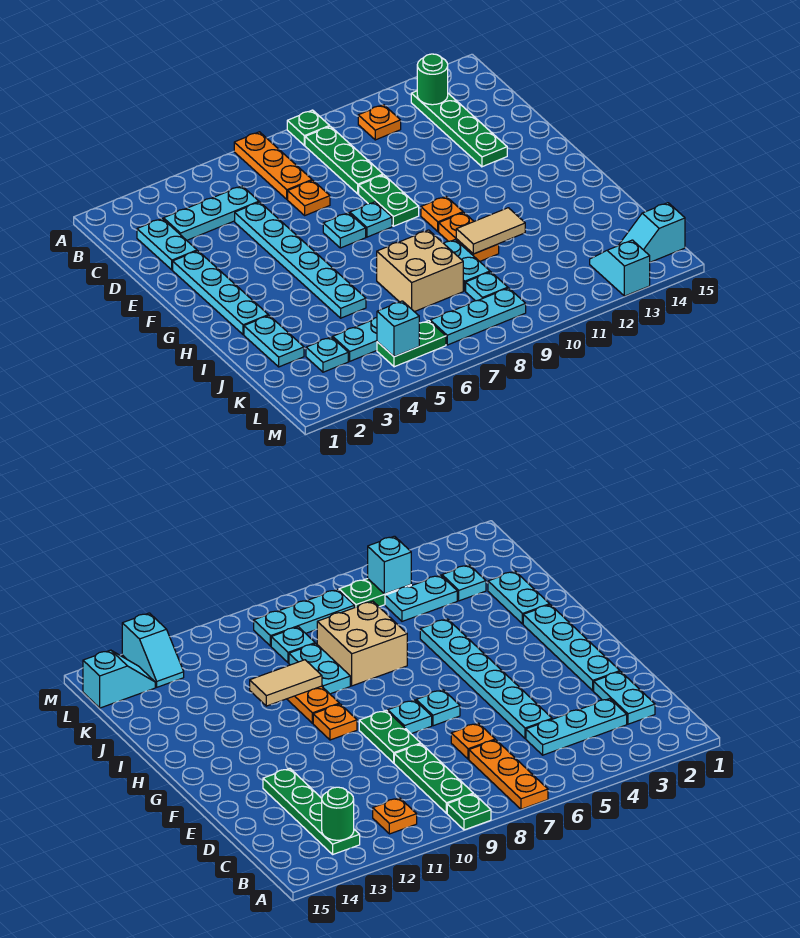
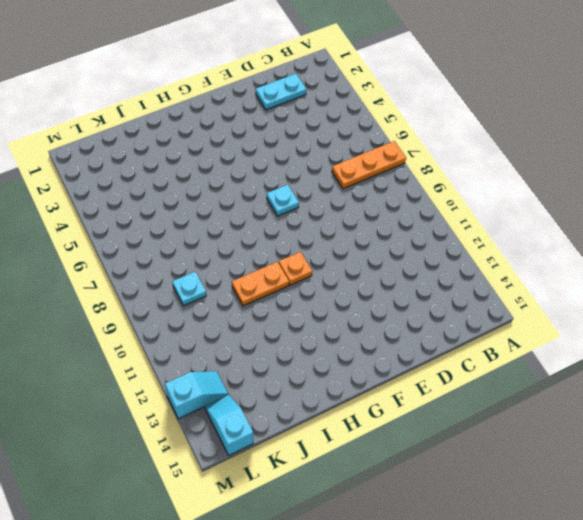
none -> green 1x1 plate [287,110,330,145]
none -> green 1x3 plate [305,126,383,194]
none -> orange 1x1 plate [358,105,401,140]

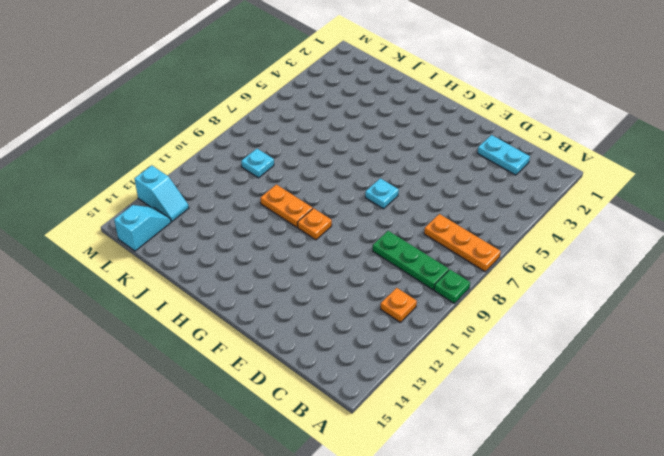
none -> green 1x4 plate [411,91,507,167]
none -> cyan 1x3 plate [164,186,259,240]
none -> cyan 1x6 plate [235,202,366,318]

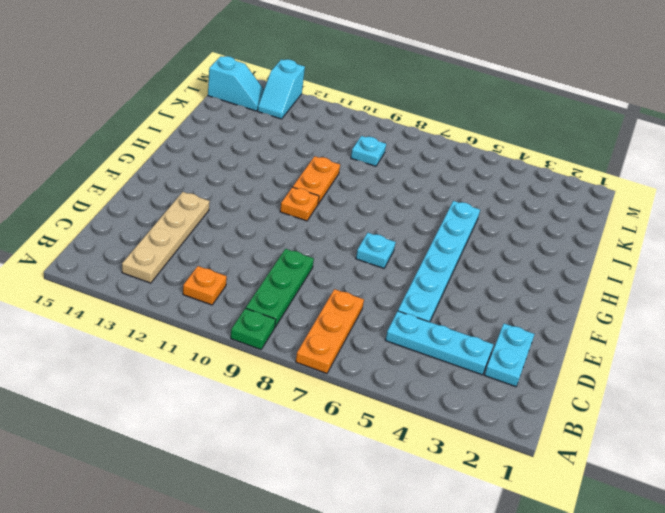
tan 1x4 plate [122,192,210,283] -> green 1x4 plate [411,91,507,167]
none -> orange 1x1 plate [288,180,330,215]
none -> cyan 1x4 plate [173,251,268,335]
none -> green 1x2 plate [359,175,419,226]

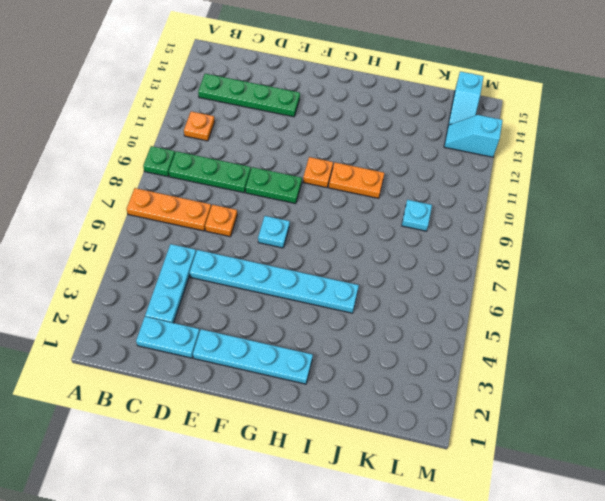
none -> cyan 1x1 plate [350,202,392,237]
none -> cyan 1x2 plate [244,316,304,367]
none -> tan 2x2 brick [377,230,463,312]

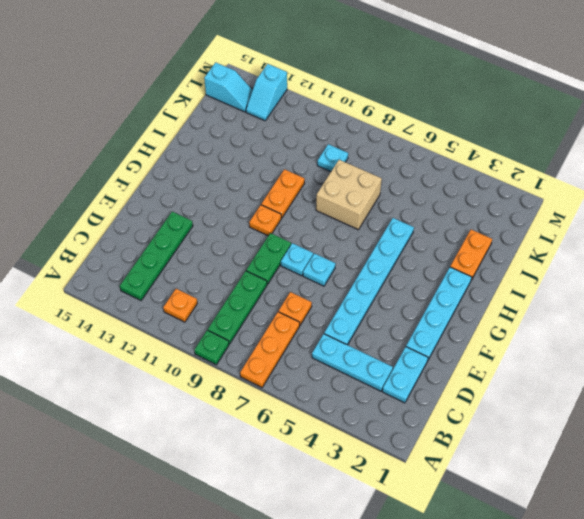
orange 1x2 plate [450,230,492,280] -> cyan 1x2 plate [244,316,304,367]
none -> cyan 1x2 plate [444,240,490,291]
none -> cyan 1x1 plate [306,337,348,372]
none -> cyan 1x2 plate [333,318,377,361]

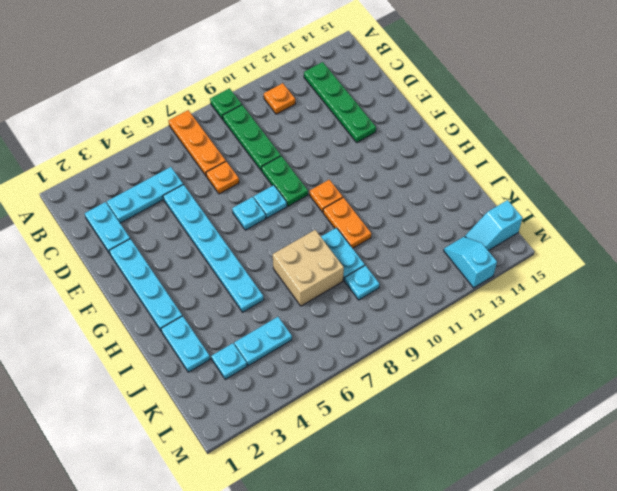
none -> green 1x2 plate [377,321,446,367]
none -> cyan 1x3 plate [430,288,526,345]
none -> green 1x1 round brick [417,54,448,105]

